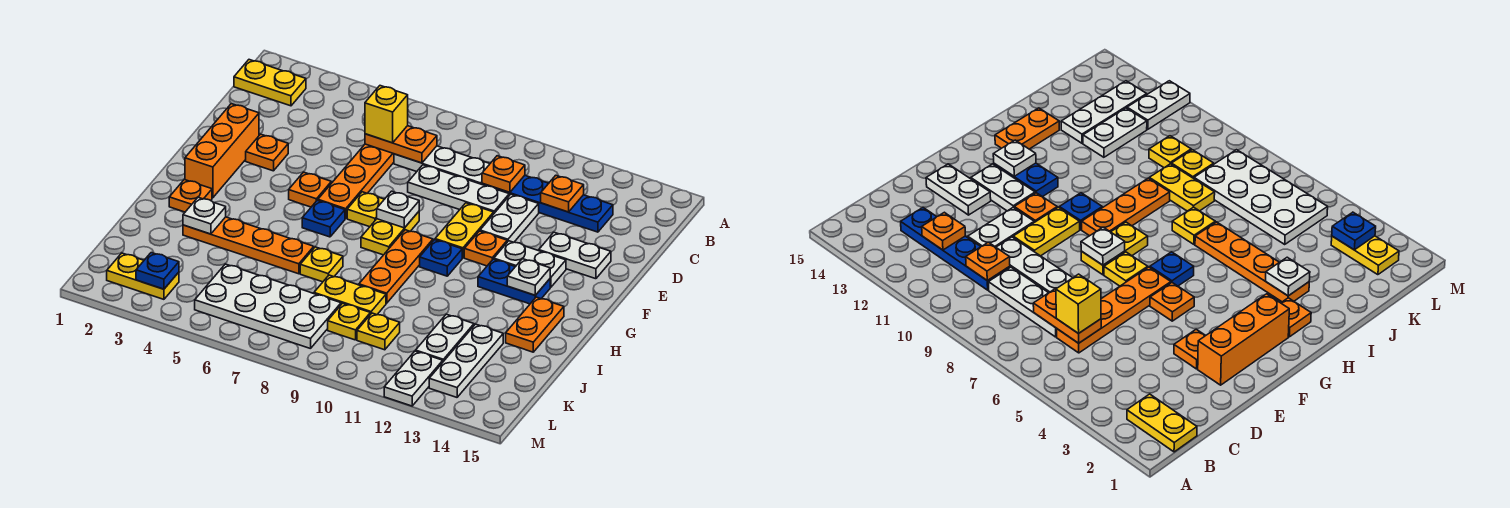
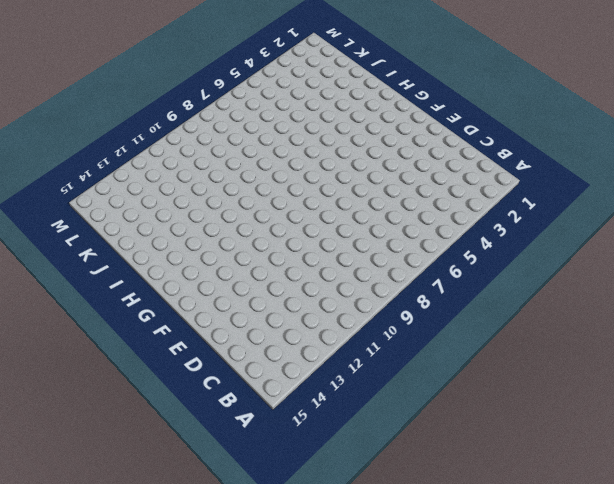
none -> yellow 1x2 plate [234,60,306,106]
none -> orange 1x4 plate [318,144,394,219]
none -> white 1x3 plate [394,146,490,184]
none -> blue 1x4 plate [482,175,613,232]

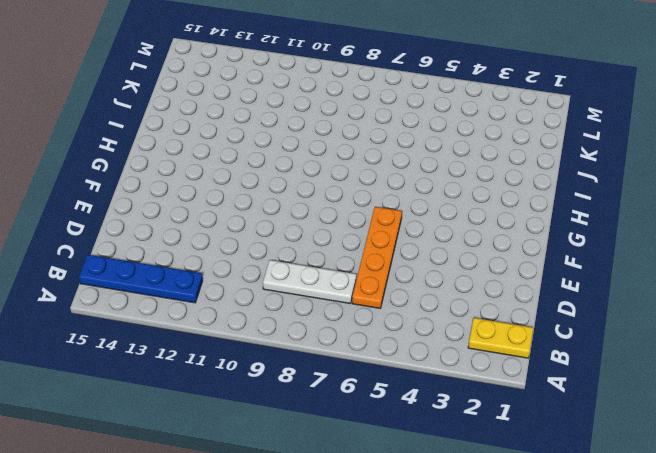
blue 1x4 plate [79,255,203,303] -> blue 1x4 plate moved to [482,175,613,232]
none -> white 1x3 plate [408,165,509,213]
none -> white 1x2 plate [480,194,539,242]
none -> orange 1x3 brick [185,104,259,198]
none -> orange 1x1 plate [246,134,288,171]

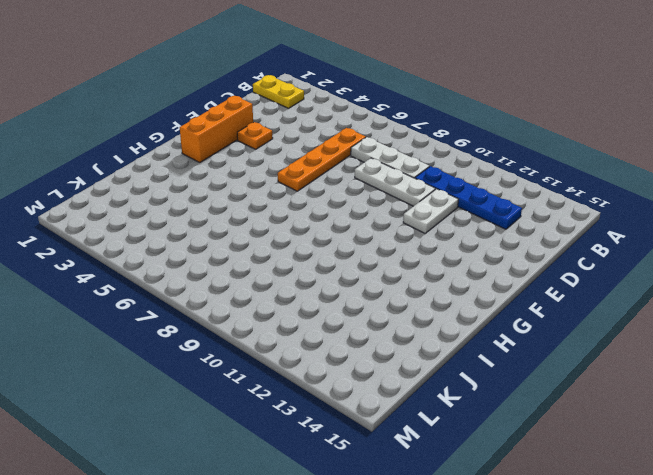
none -> yellow 1x2 plate [435,203,494,258]
none -> white 1x2 plate [539,232,611,279]
none -> orange 1x1 plate [289,172,331,207]
none -> yellow 1x1 plate [347,192,384,227]

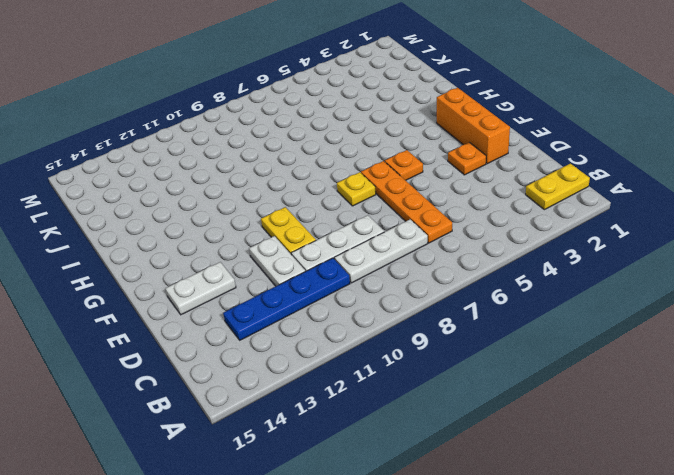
none -> yellow 1x2 plate [361,212,419,255]
none -> orange 1x1 plate [464,231,507,266]
none -> white 1x2 plate [494,241,566,287]
none -> blue 1x1 plate [302,200,345,237]

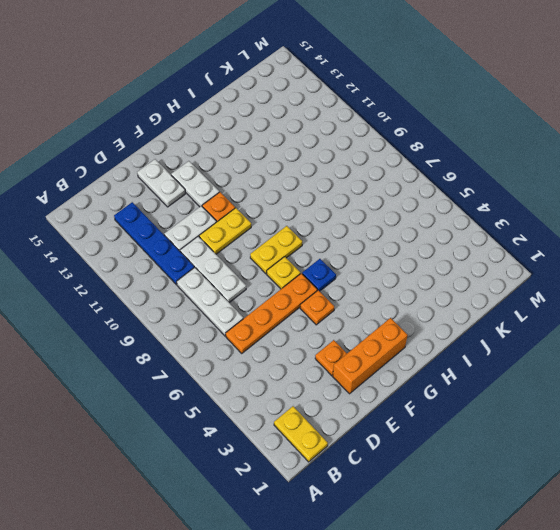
none -> orange 1x3 plate [359,230,433,303]
none -> blue 1x1 plate [420,240,462,276]
none -> blue 1x2 plate [478,259,550,304]
none -> orange 1x1 plate [169,180,212,212]

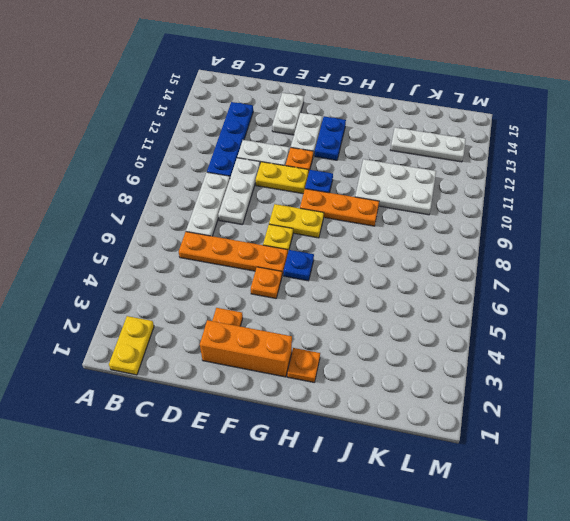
white 2x3 plate [355,159,436,215] -> yellow 1x1 plate [357,313,400,350]
none -> orange 1x2 plate [506,297,564,352]
none -> orange 1x4 plate [183,217,314,274]
none -> yellow 1x1 plate [300,247,343,282]
none -> yellow 1x2 plate [314,275,386,315]

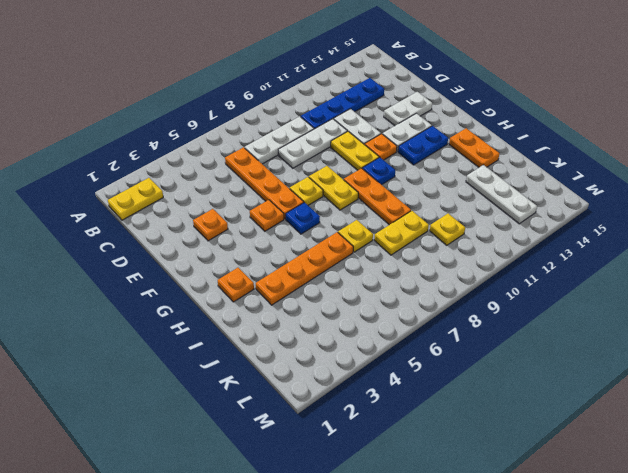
none -> orange 1x3 brick [185,104,259,198]
none -> white 1x2 plate [416,314,474,362]
none -> white 2x4 plate [195,264,341,349]
none -> yellow 1x1 plate [328,303,370,340]

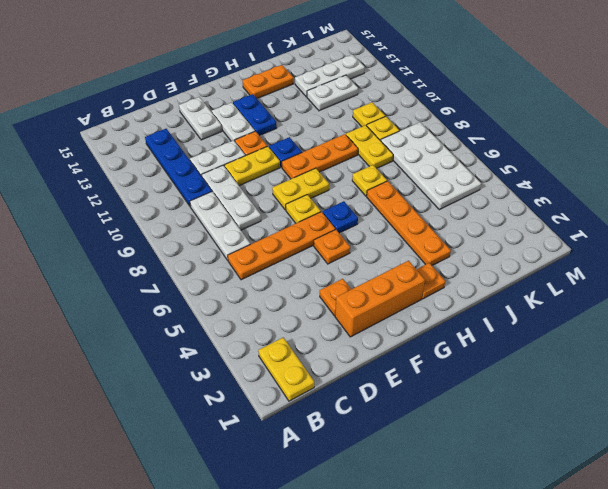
none -> yellow 1x2 plate [107,253,179,299]
none -> white 1x2 plate [384,351,443,406]
none -> orange 1x2 plate [365,126,437,163]
none -> orange 1x1 plate [482,156,525,192]

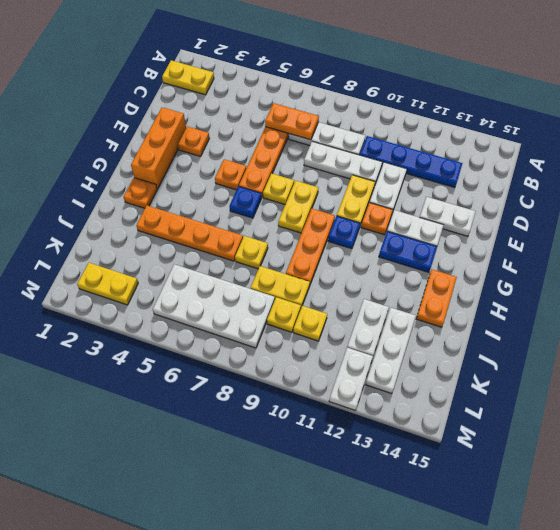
none -> orange 1x1 plate [482,156,525,192]
none -> orange 1x1 plate [541,175,584,212]
none -> white 1x1 plate [377,191,419,228]
none -> white 1x1 plate [507,259,550,295]

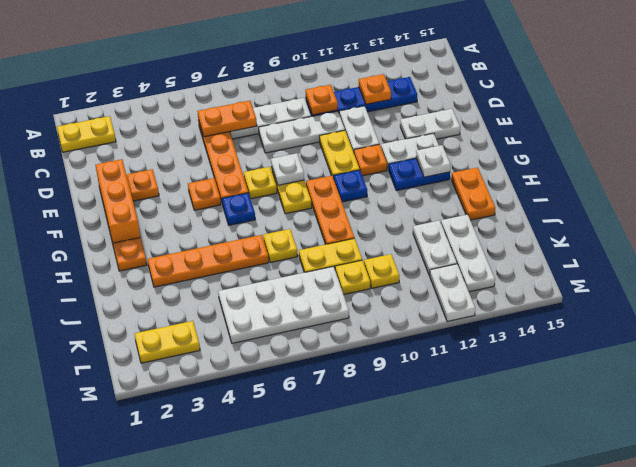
none -> white 1x1 plate [183,197,226,234]
none -> blue 1x1 plate [136,253,179,289]
none -> yellow 1x1 brick [365,86,408,143]

